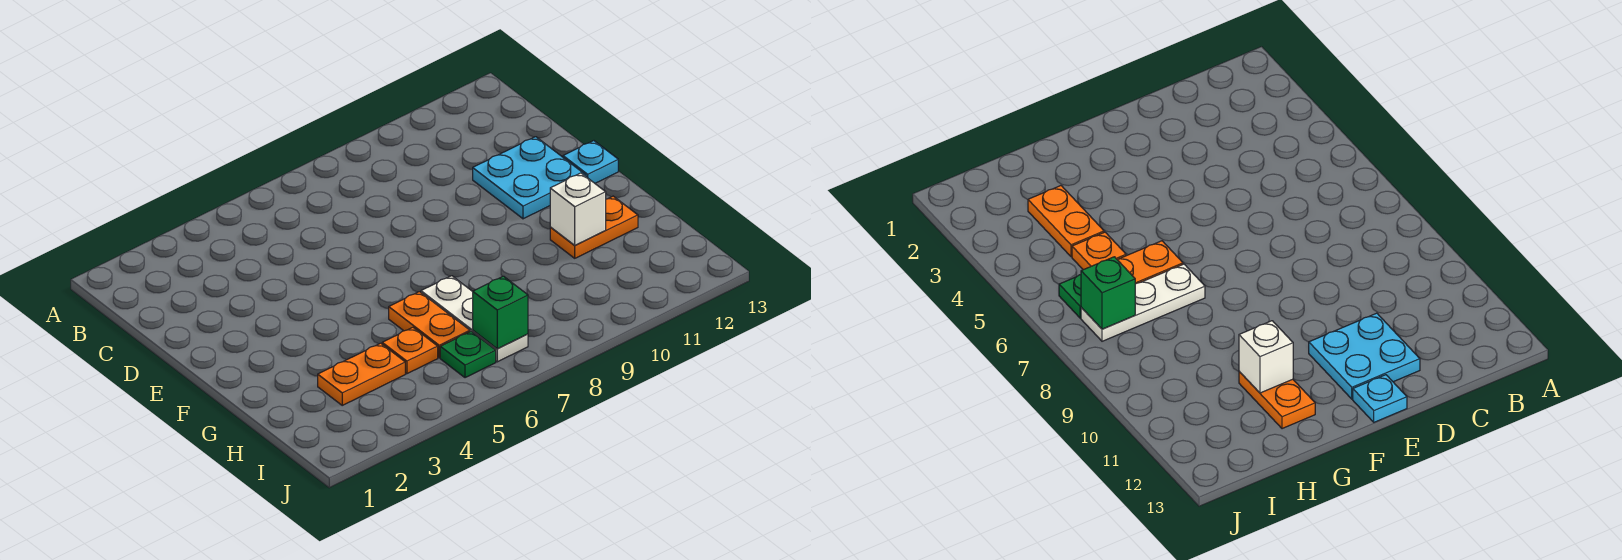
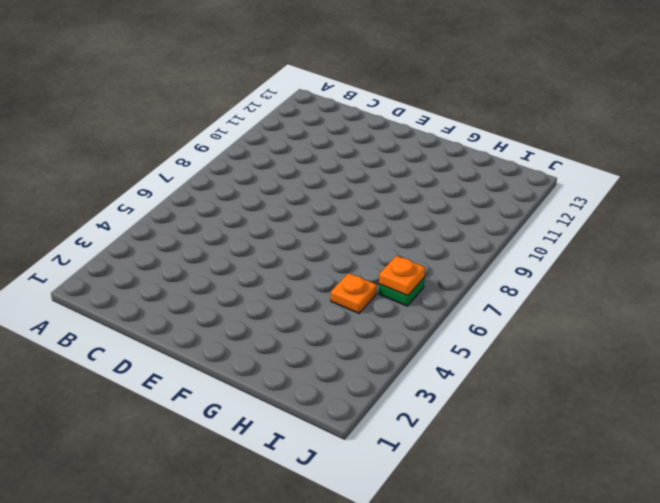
orange 1x1 plate [379,256,425,296] -> none
none -> cyan 2x2 plate [473,137,586,219]
none -> cyan 1x1 plate [563,141,618,183]

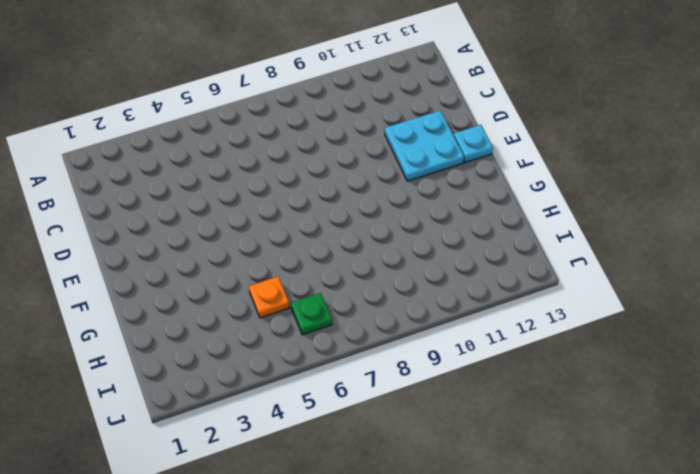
none -> orange 1x2 plate [389,292,470,358]
none -> white 1x3 plate [421,276,528,362]

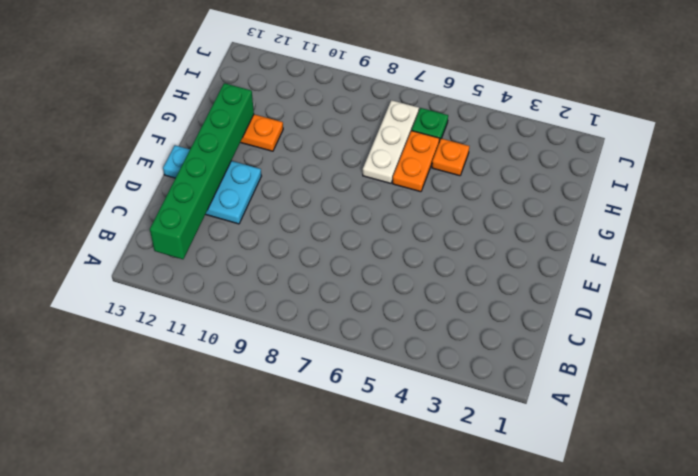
green 1x6 brick [150,83,254,259] -> none
none -> orange 1x2 plate [318,343,405,405]
none -> white 1x1 brick [550,173,606,245]

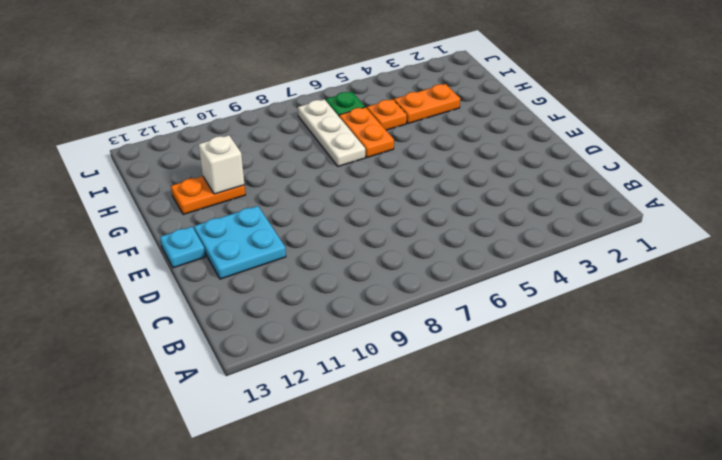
none -> green 1x1 brick [473,276,528,349]

